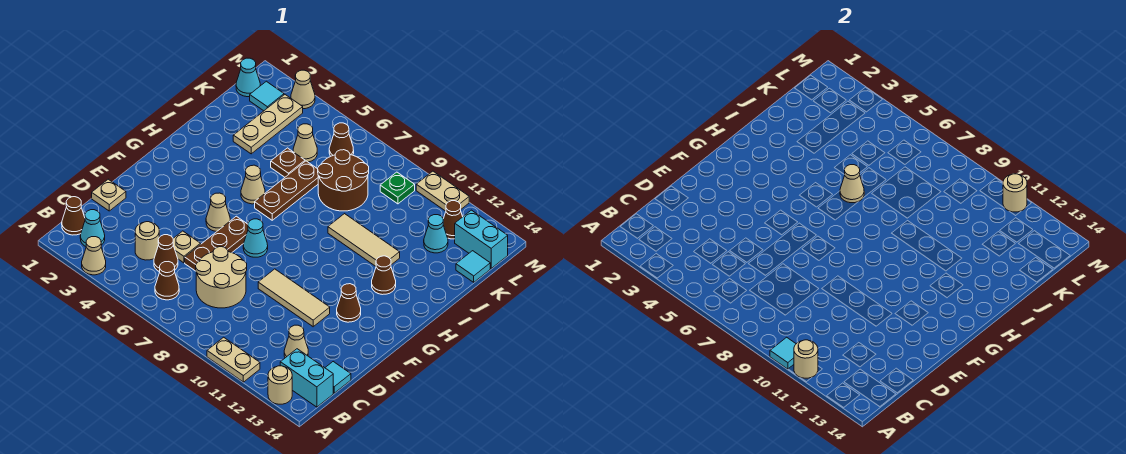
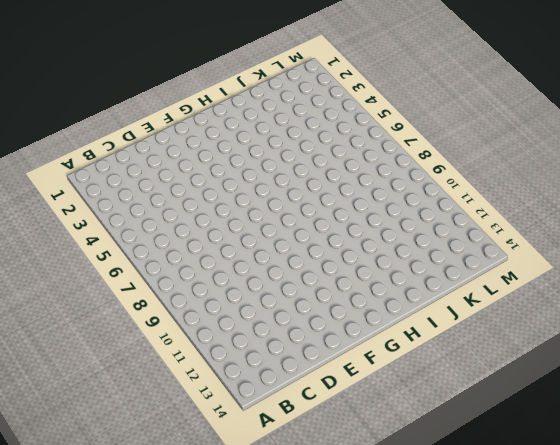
none -> tan 1x1 cone [82,237,106,275]
none -> tan 1x2 plate [207,337,260,382]
none -> tan 1x1 round brick [268,366,292,404]
none -> brown 1x1 cone [62,197,85,235]

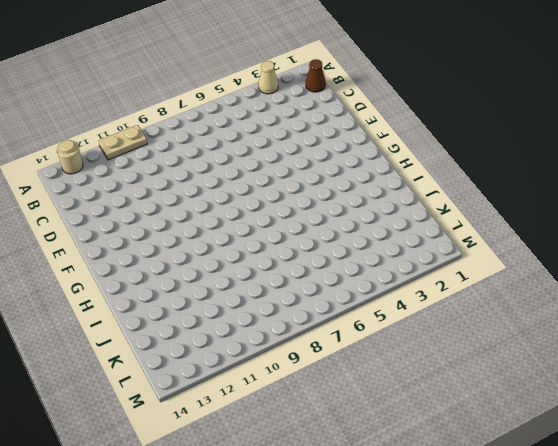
none -> cyan 1x1 cone [80,210,105,246]
none -> brown 1x1 cone [155,262,179,300]
none -> cyan 1x2 brick [280,349,333,407]
none -> tan 1x1 round brick [135,222,159,260]

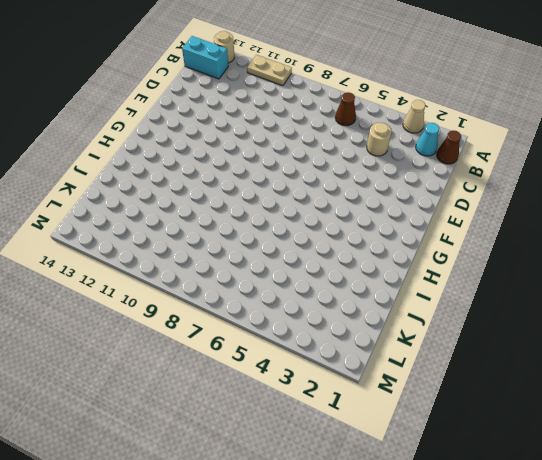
none -> brown 1x1 cone [154,235,178,272]
none -> tan 2x2 round brick [196,247,247,308]
none -> tan 1x1 cone [284,325,308,358]
none -> cyan 1x1 tile [325,362,351,393]

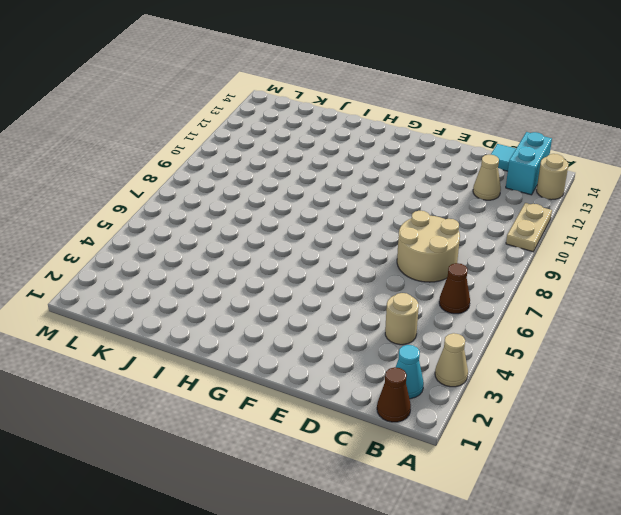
none -> brown 1x1 cone [154,235,178,272]
none -> tan 1x1 plate [92,179,126,211]
none -> tan 1x1 plate [173,231,201,263]
none -> brown 1x3 plate [185,216,248,271]

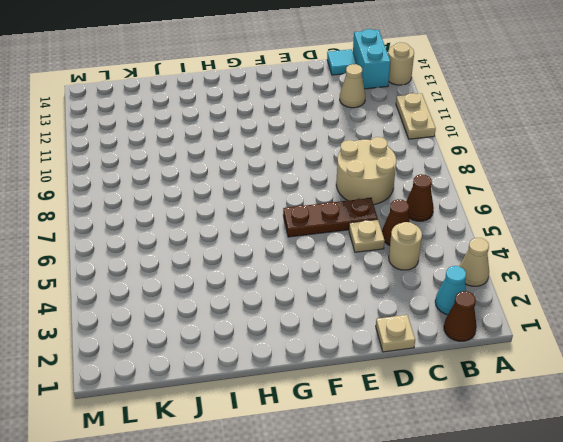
none -> tan 1x3 tile [258,269,330,327]
none -> tan 1x1 cone [206,193,230,232]
none -> cyan 1x1 cone [243,219,268,257]
none -> brown 1x1 cone [337,284,361,322]

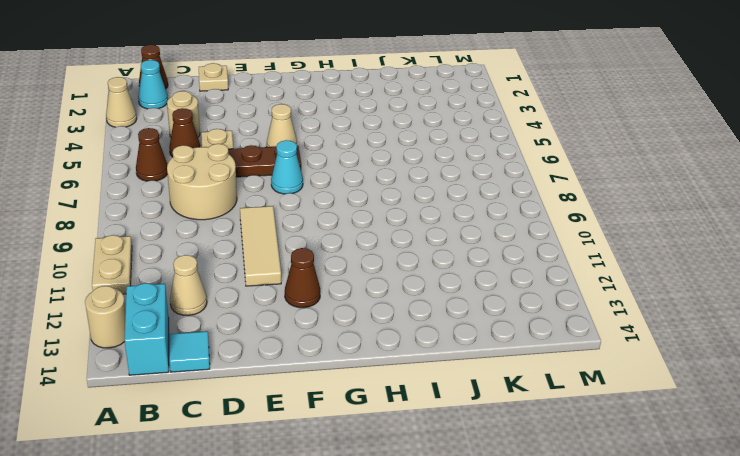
none -> tan 1x1 cone [241,165,265,204]
none -> brown 1x3 plate [255,161,318,220]
none -> brown 1x1 cone [372,256,396,295]
none -> tan 1x3 tile [328,214,400,266]

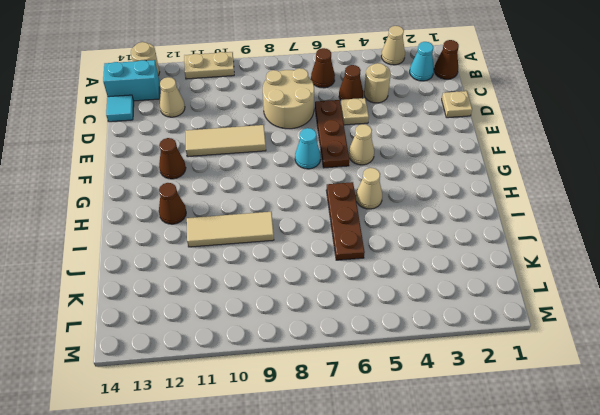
none -> tan 1x3 plate [233,95,303,154]
none -> brown 1x1 plate [271,148,305,177]
none -> brown 2x2 round brick [318,150,369,211]
none -> tan 1x1 cone [293,124,317,162]

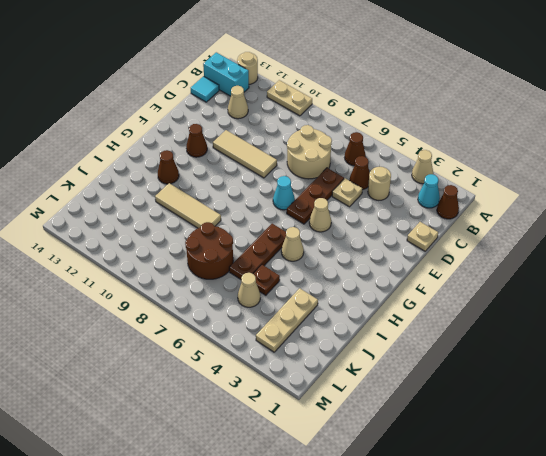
none -> cyan 1x1 cone [424,215,448,253]
none -> cyan 1x1 tile [456,251,490,282]
none -> cyan 1x1 cone [236,58,260,97]
none -> cyan 1x1 tile [250,81,284,111]

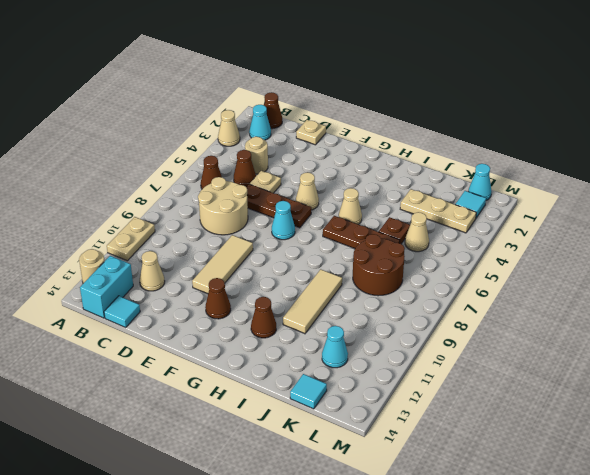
none -> brown 1x1 cone [329,123,354,156]
none -> green 1x1 plate [380,172,415,204]
none -> brown 1x1 cone [443,201,463,239]
none -> cyan 1x2 brick [455,210,508,268]

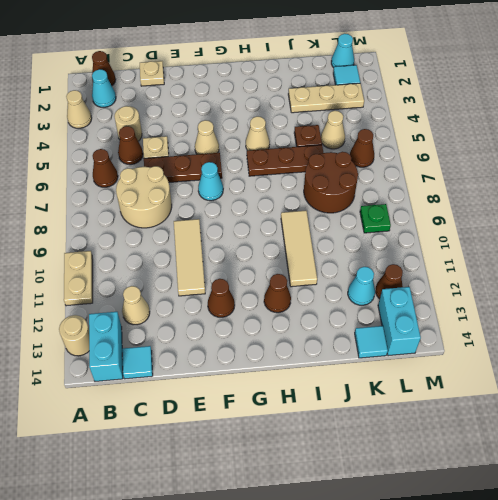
none -> tan 1x1 cone [291,70,315,109]
none -> tan 1x2 plate [416,171,469,211]
none -> cyan 1x1 tile [770,337,796,369]
none -> tan 1x1 round brick [794,340,818,378]

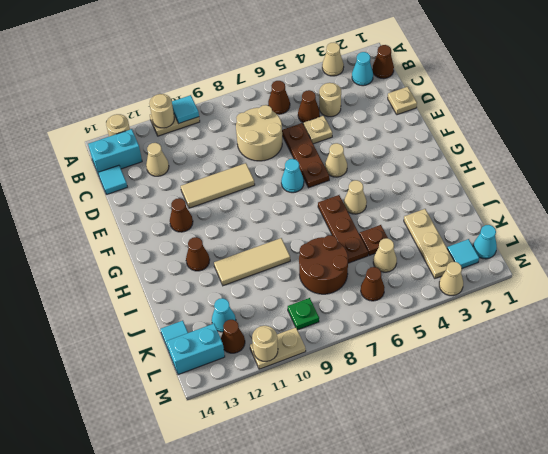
none -> tan 1x1 cone [840,165,864,203]

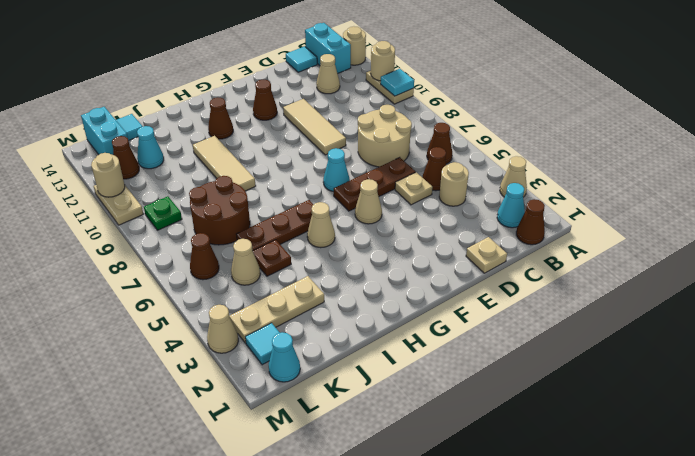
none -> tan 1x1 cone [840,165,864,203]

